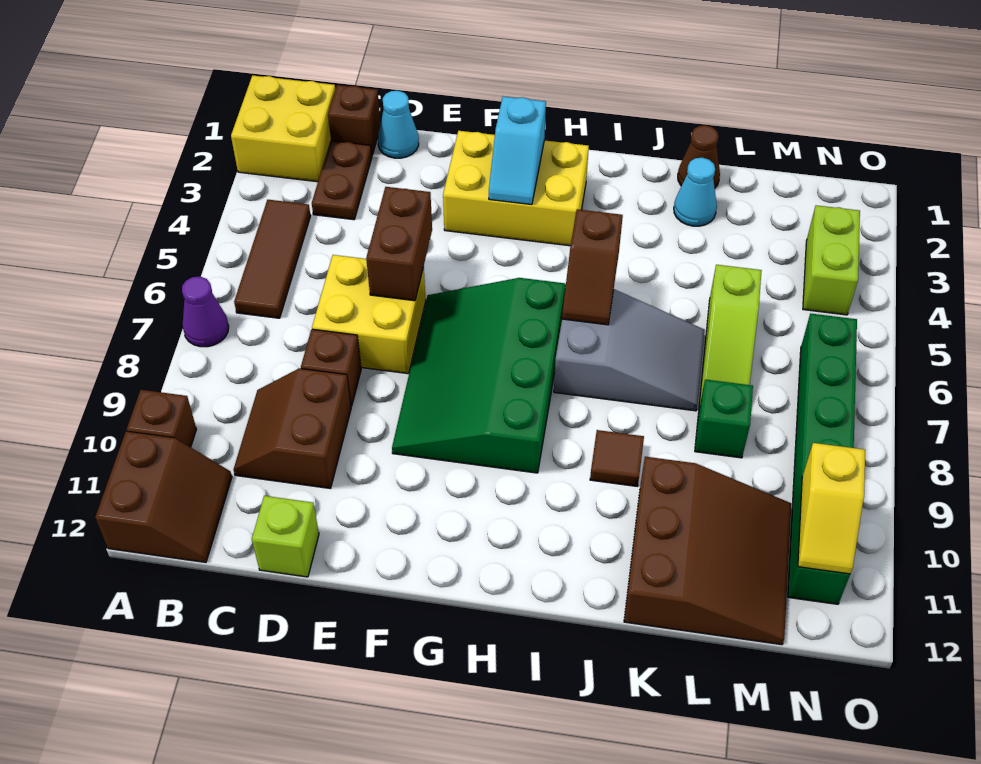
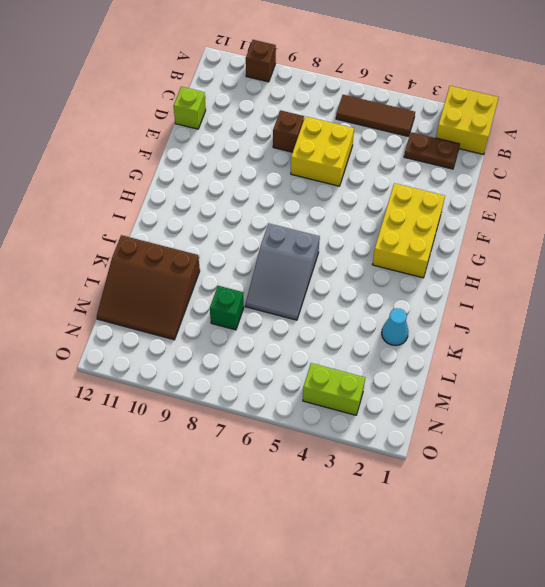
none -> purple 1x1 cone [182,277,229,347]
none -> brown 2x2 slope [95,431,232,562]
none -> brown 1x1 brick [328,85,380,155]

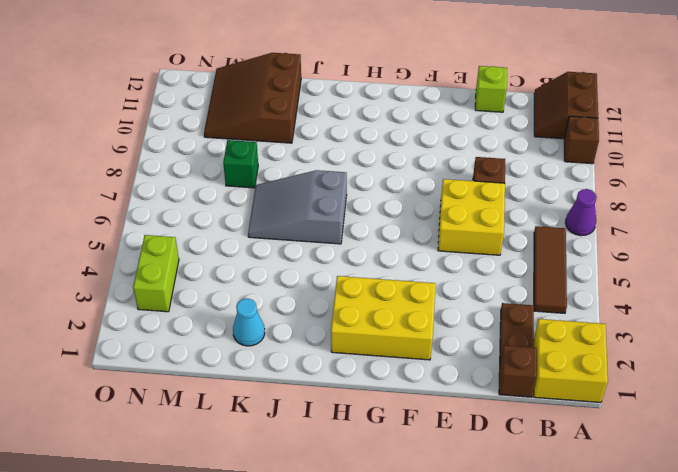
none -> brown 2x2 slope [234,368,351,489]
none -> cyan 1x1 cone [378,91,419,158]
none -> green 3x4 slope [392,278,566,473]

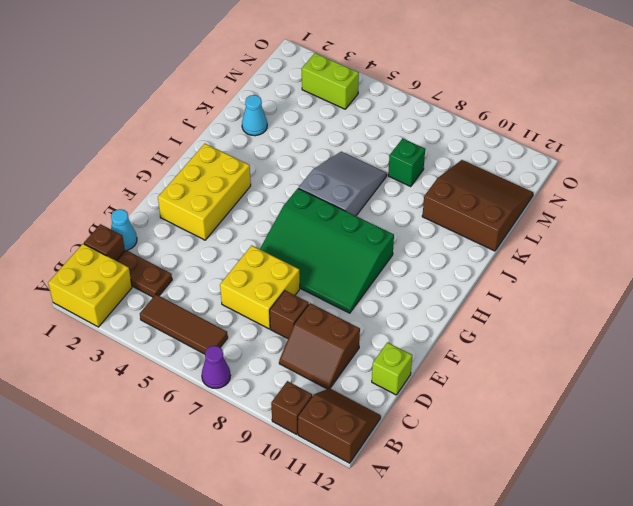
none -> brown 1x1 tile [590,430,644,486]
none -> brown 1x1 cone [678,125,720,188]
none -> lime 1x3 slope [699,265,762,407]

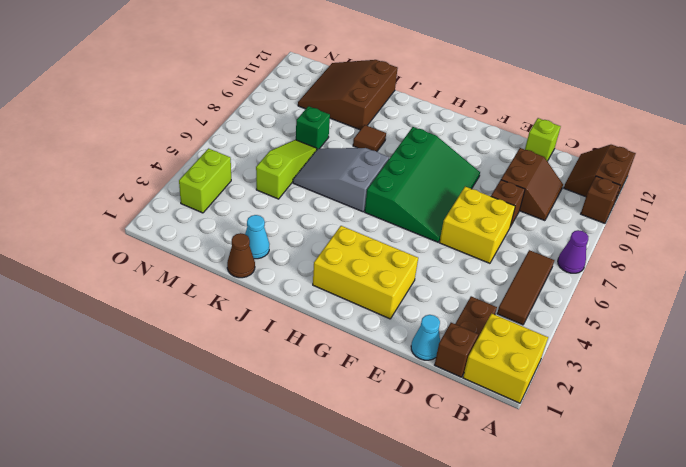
none -> green 1x6 brick [788,314,857,604]
none -> brown 1x2 brick [366,187,432,301]
none -> cyan 1x2 slope [489,97,546,205]

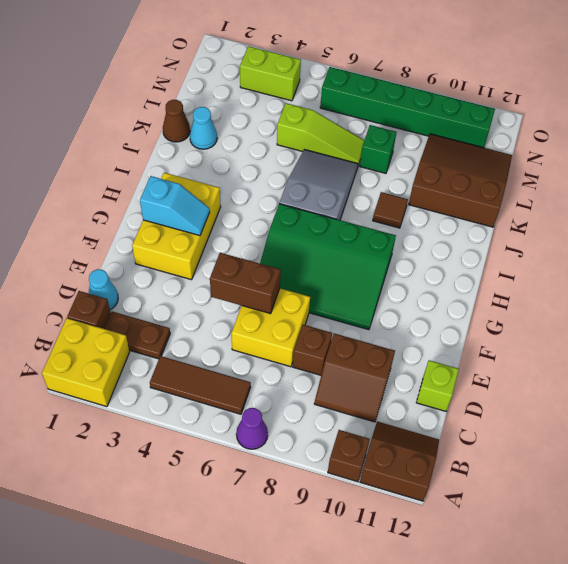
none -> brown 1x2 slope [562,209,623,325]
none -> yellow 1x2 slope [798,443,865,574]

